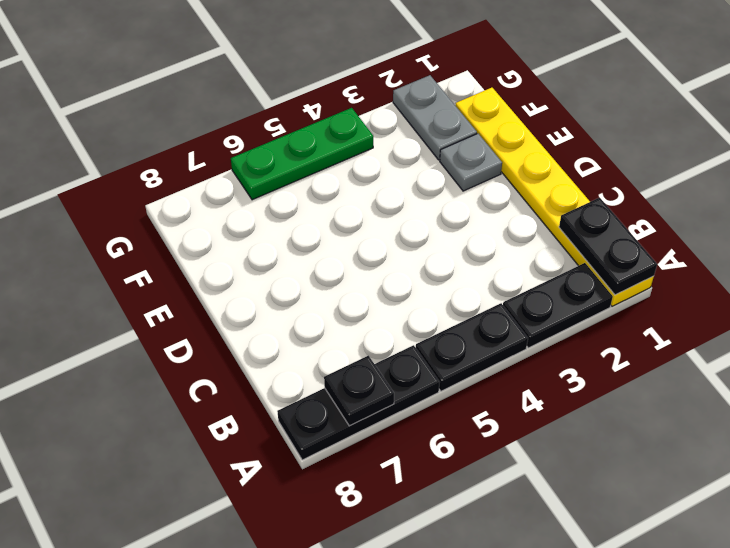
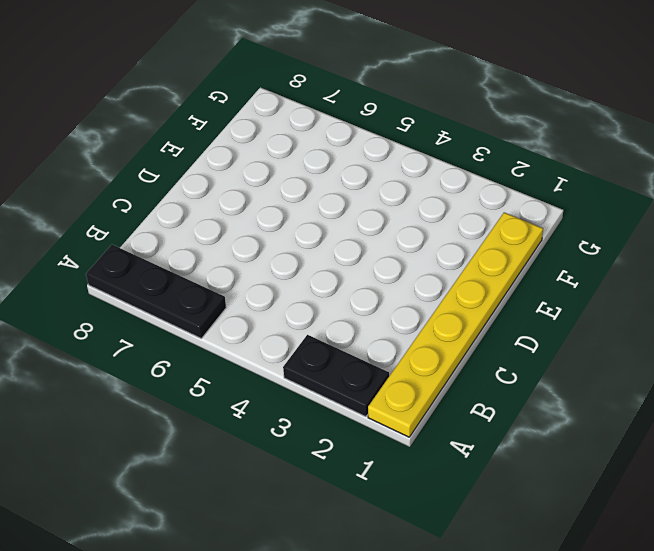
none -> black 1x2 plate [416,303,528,391]
none -> grey 1x1 plate [440,134,502,191]

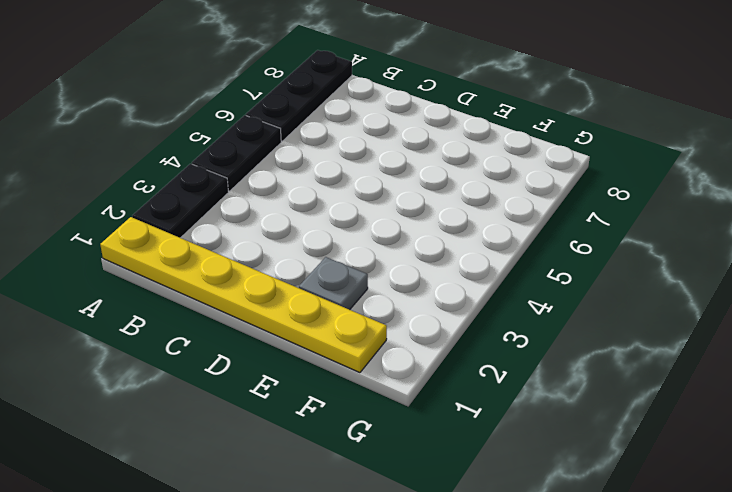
none -> grey 1x2 plate [393,75,477,160]
none -> green 1x3 plate [231,108,373,200]

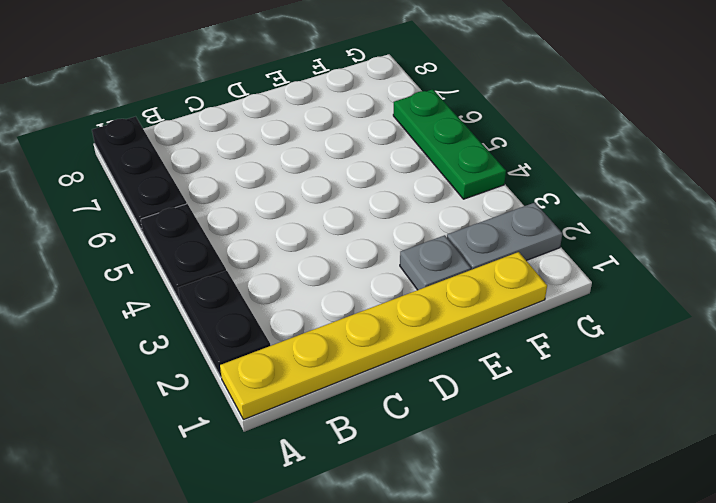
none -> black 1x2 plate [559,198,657,295]
none -> black 1x1 plate [324,356,394,426]

